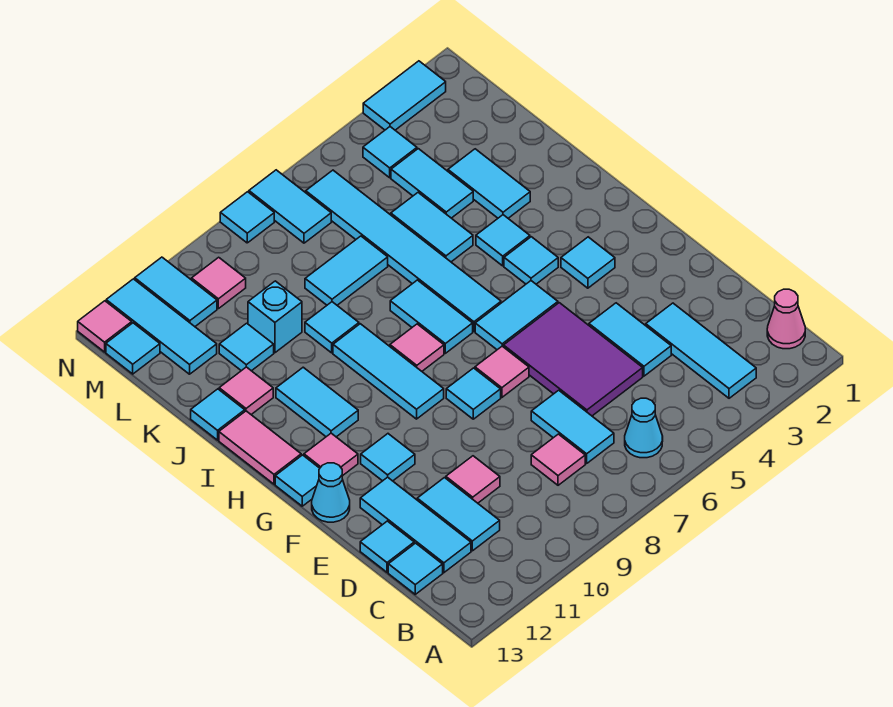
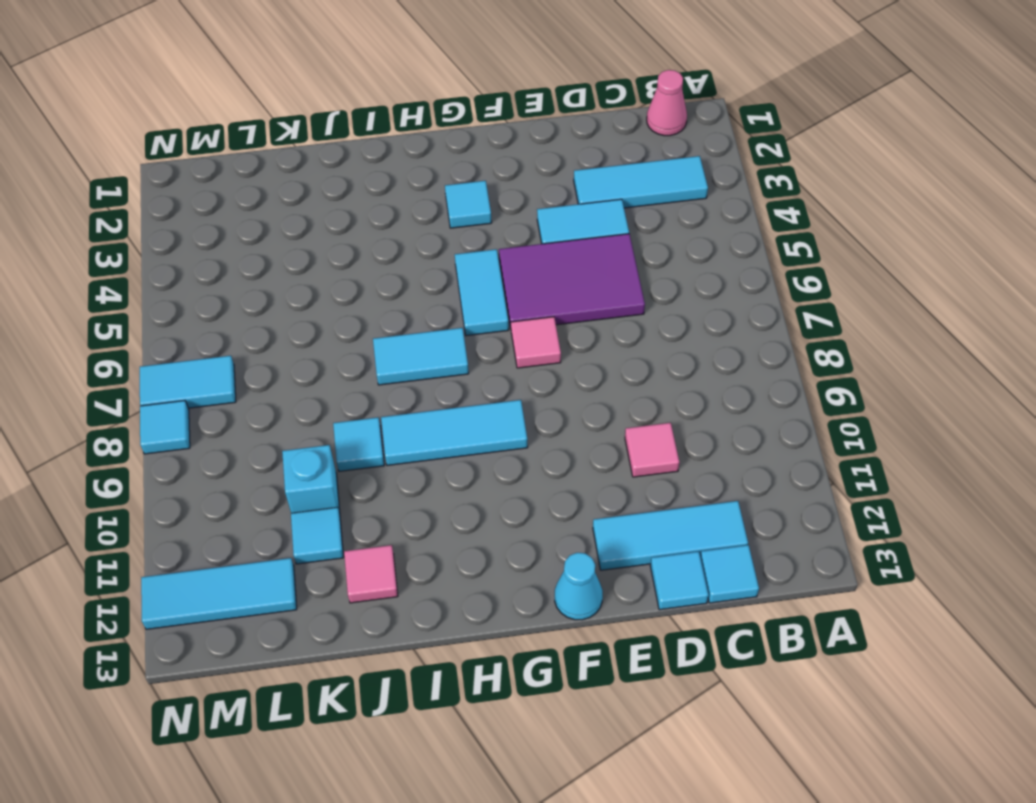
none -> cyan 1x1 cone [625,398,663,458]
none -> cyan 1x2 tile [531,390,614,463]
none -> pink 1x1 tile [531,434,585,485]
none -> cyan 1x2 tile [417,478,500,551]

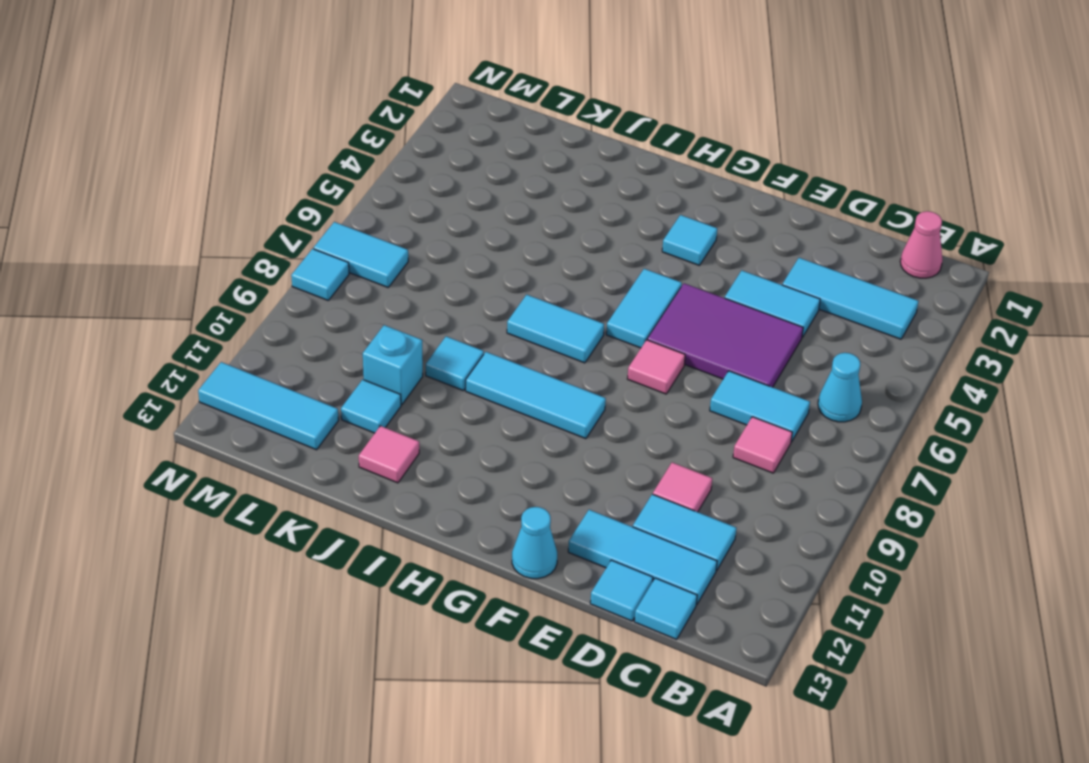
none -> cyan 1x1 tile [446,368,501,419]
none -> cyan 1x1 tile [361,434,415,481]
none -> pink 1x1 tile [304,433,358,476]
none -> cyan 1x1 tile [275,455,320,506]

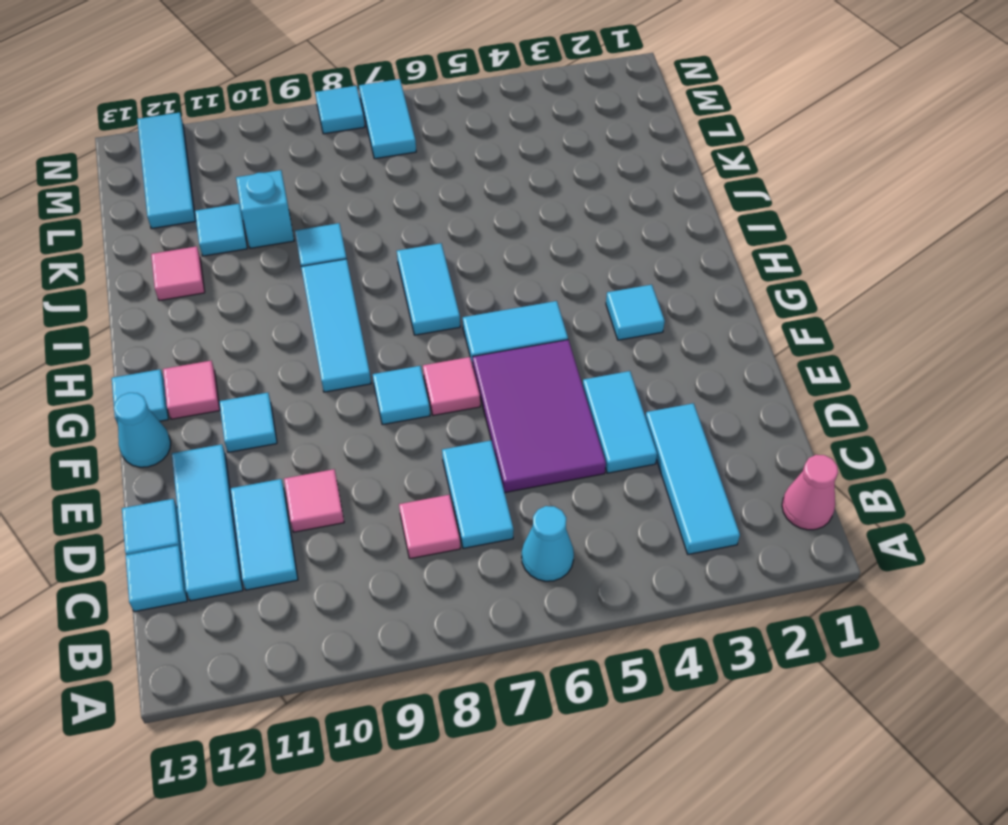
none -> cyan 1x1 tile [504,237,558,284]
none -> cyan 1x6 tile [306,170,501,332]
none -> pink 1x1 tile [390,324,444,371]
none -> cyan 1x2 tile [276,367,358,437]

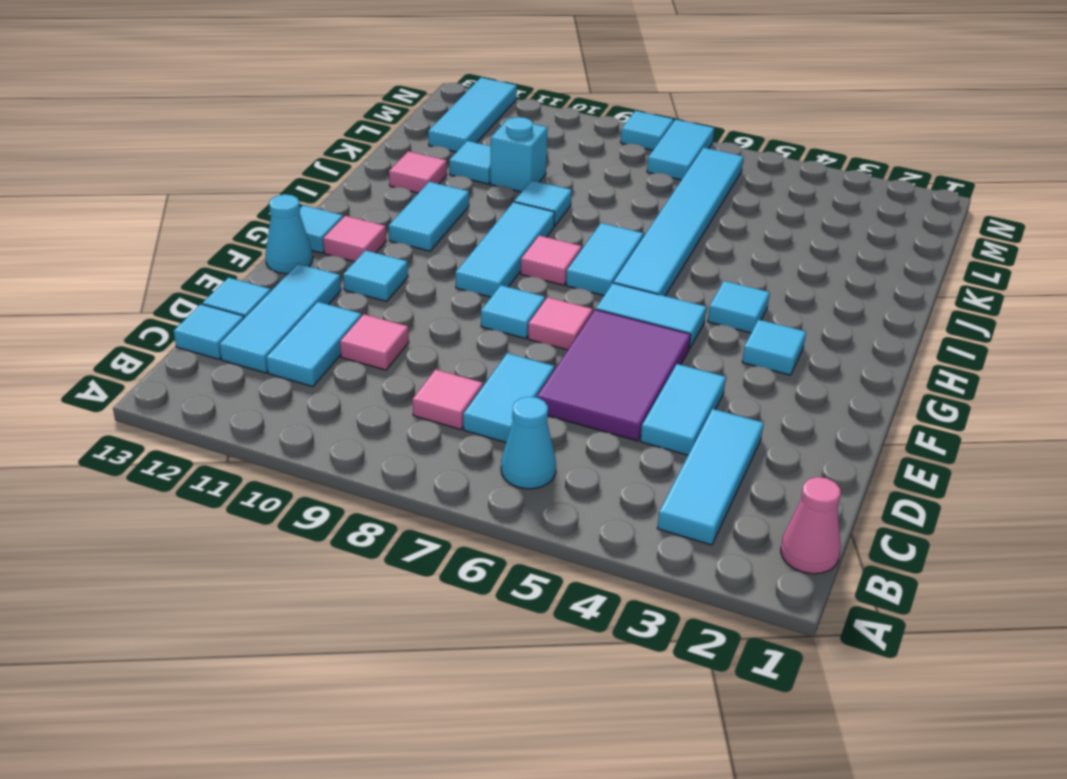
none -> pink 1x2 tile [219,411,301,484]
none -> cyan 1x1 tile [476,215,530,266]
none -> cyan 1x2 tile [448,149,530,218]
none -> cyan 1x2 tile [391,193,473,262]

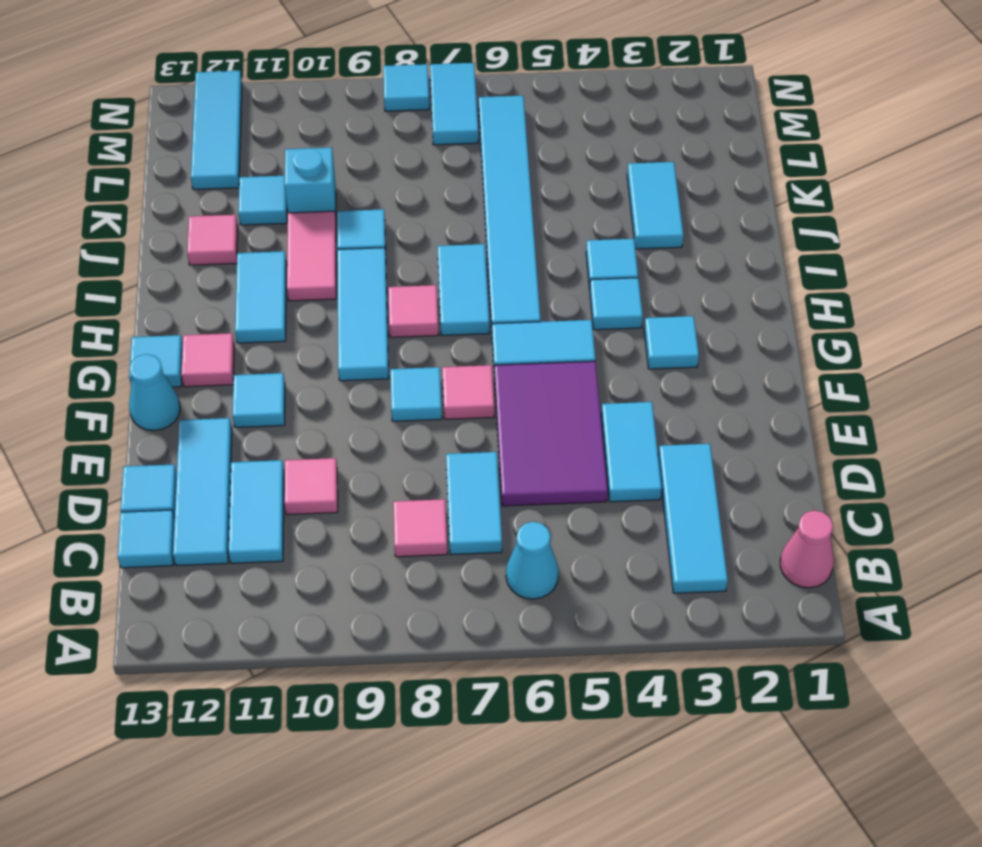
pink 1x2 tile [287,211,336,301] -> pink 1x2 tile moved to [219,411,301,484]
none -> cyan 1x2 tile [391,193,473,262]
none -> cyan 1x1 tile [191,389,245,440]
none -> cyan 1x2 tile [391,149,473,218]
none -> cyan 1x2 tile [305,236,388,305]

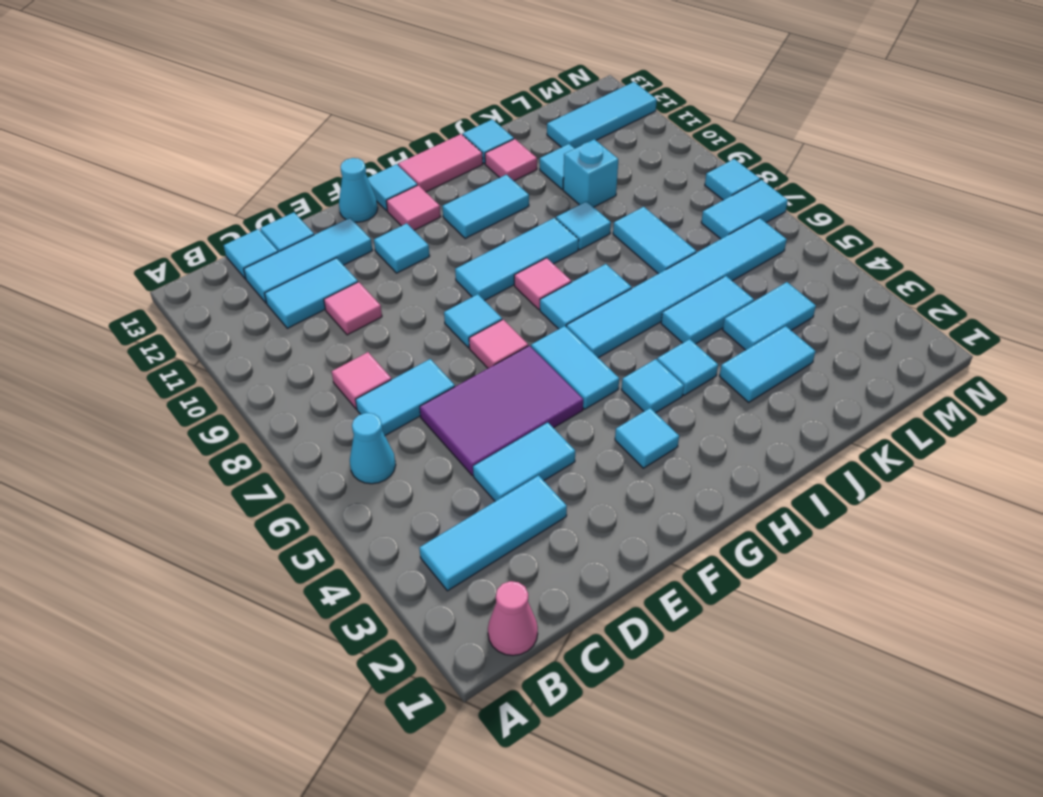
none -> cyan 1x1 tile [363,127,417,178]
none -> pink 1x1 tile [192,257,246,309]
none -> cyan 1x2 tile [135,257,217,326]
none -> cyan 1x1 tile [106,323,160,374]

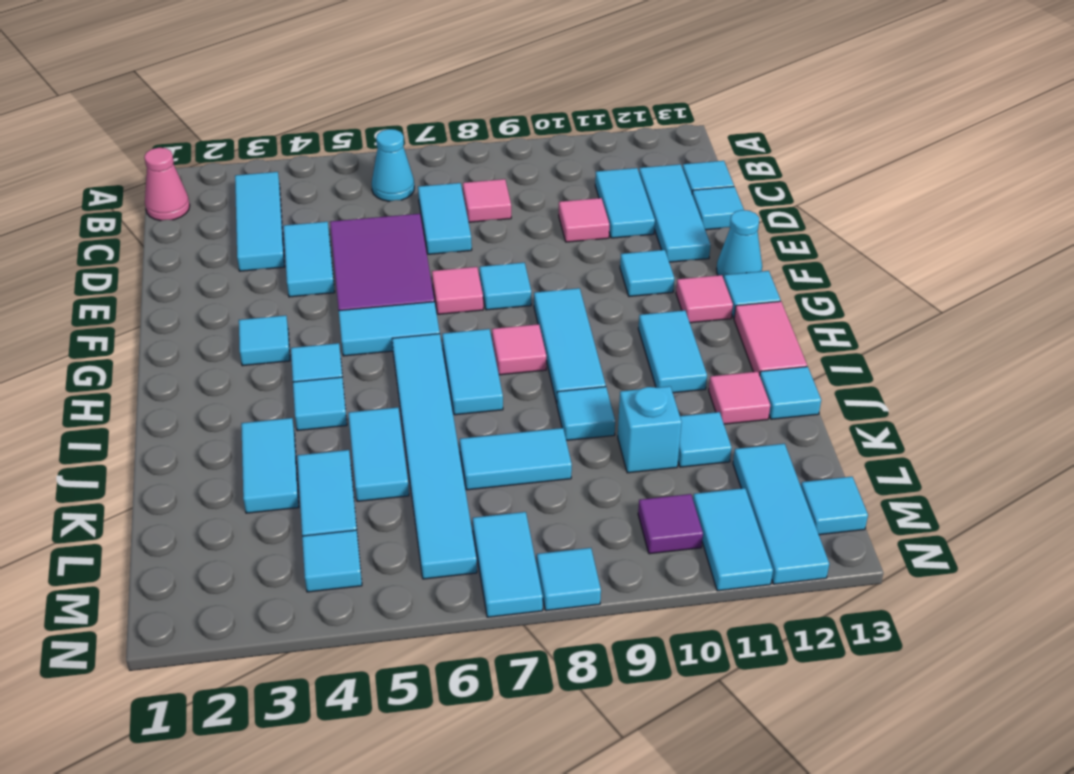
purple 1x1 tile [638,494,703,554] -> pink 1x1 tile [192,257,246,309]
none -> cyan 1x2 tile [363,61,446,130]
none -> pink 1x1 tile [78,301,132,352]

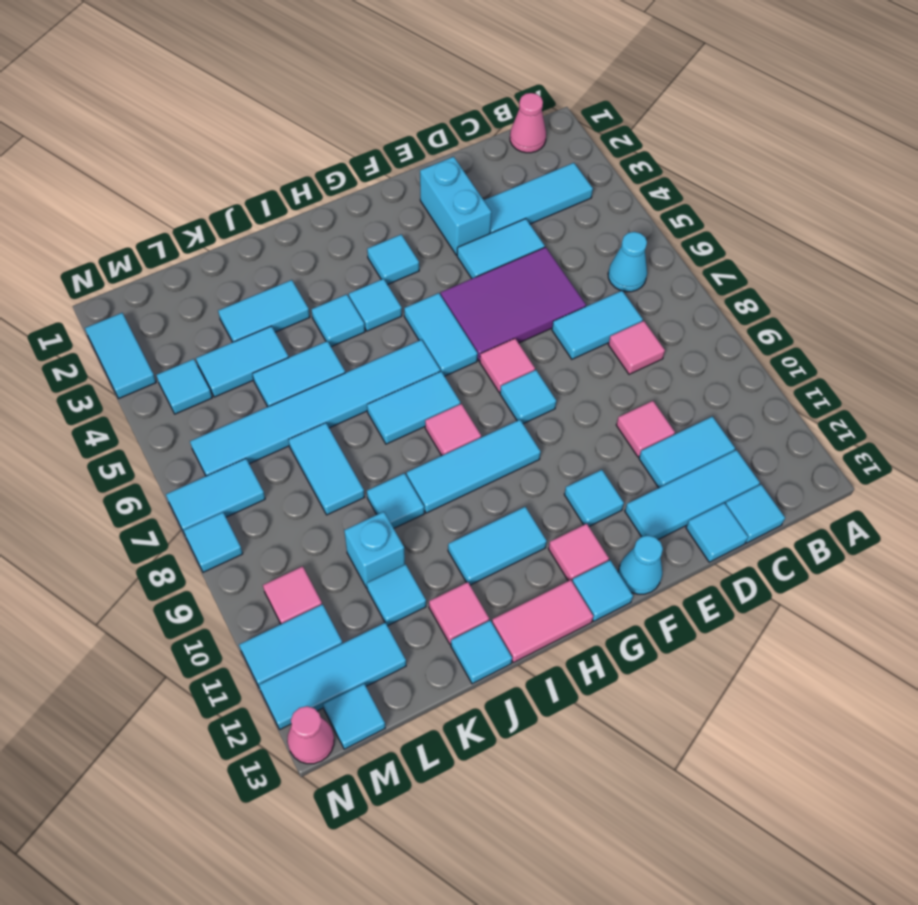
cyan 1x2 brick [420,157,491,255] -> none
pink 1x1 cone [287,706,334,764] -> pink 1x1 tile [78,301,132,352]

